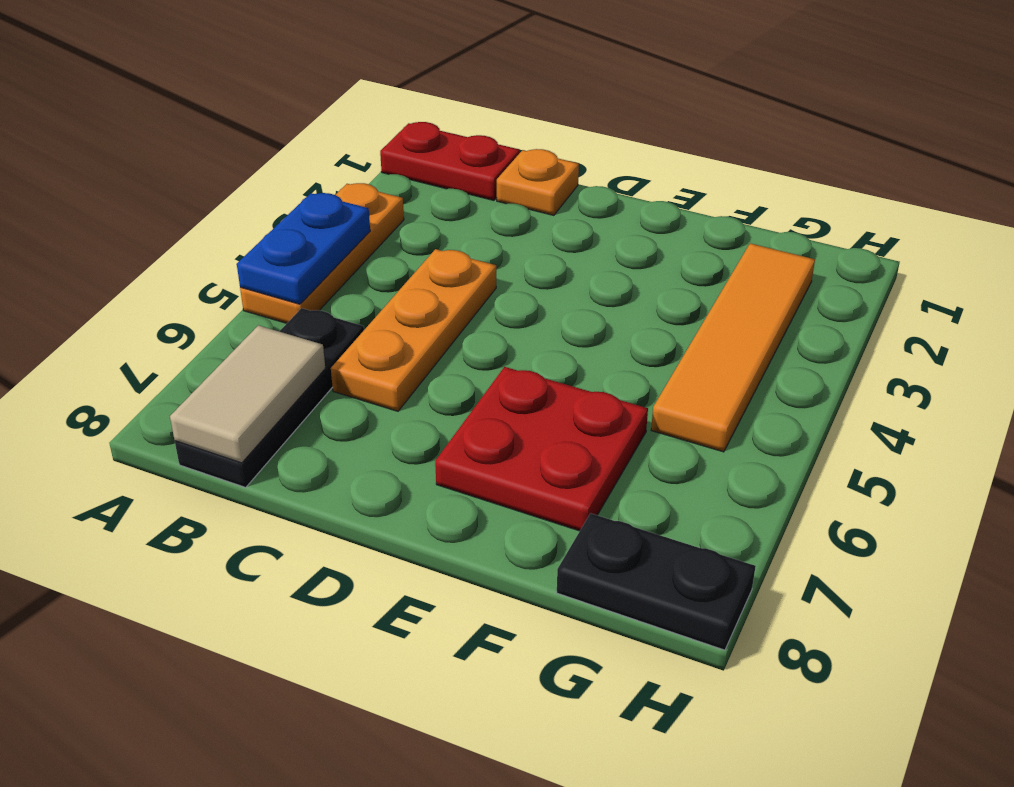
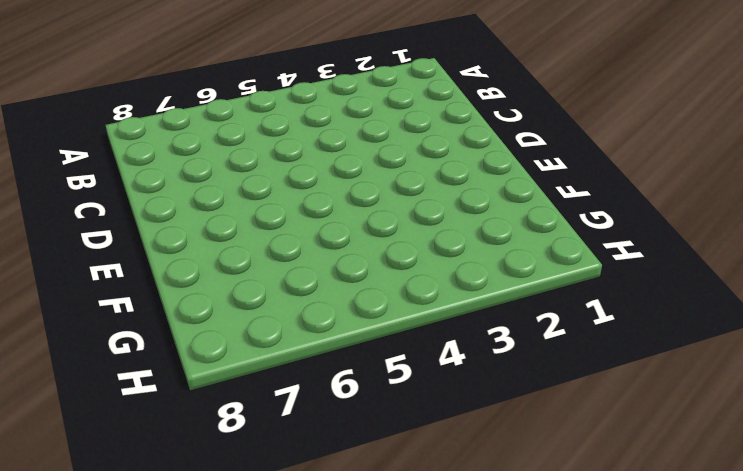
none -> red 1x2 plate [380,122,520,200]
none -> orange 1x3 plate [240,183,404,323]

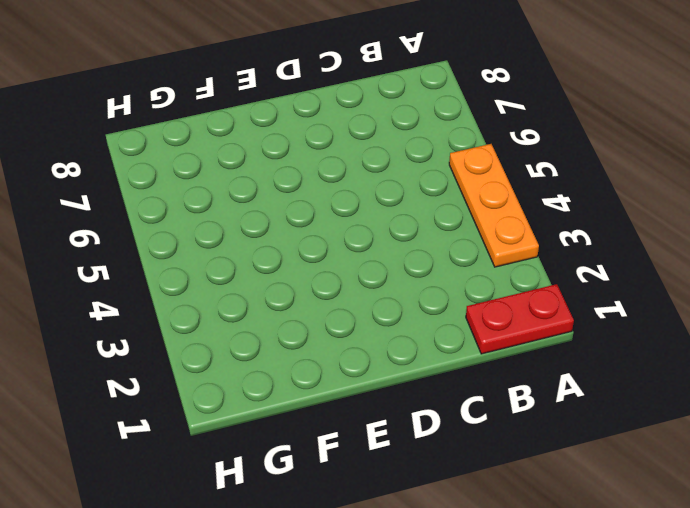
none -> black 1x3 plate [175,308,364,487]
none -> orange 1x1 plate [497,149,579,215]

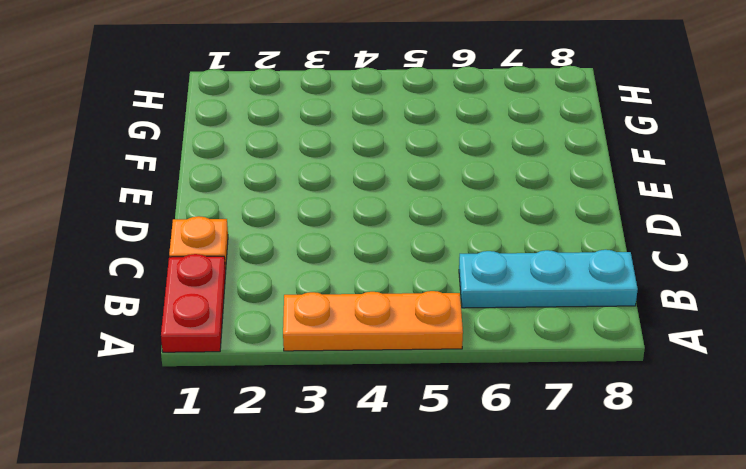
cyan 1x3 plate [459,250,638,308] -> black 1x3 plate [175,308,364,487]
none -> orange 1x3 plate [331,249,496,411]
none -> red 2x2 plate [435,367,648,531]

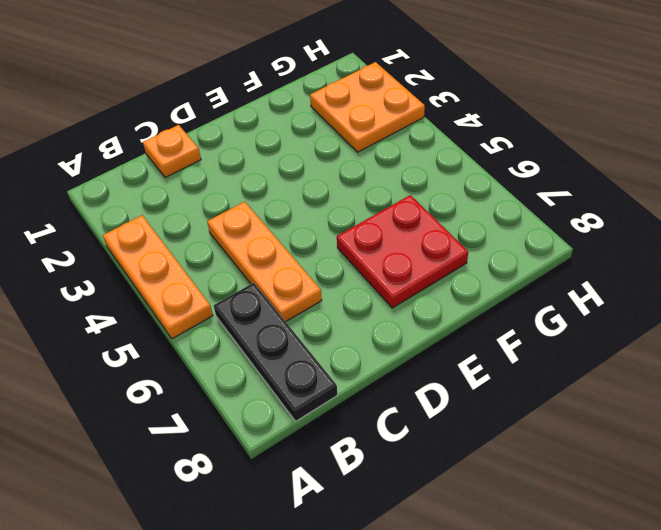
orange 2x2 plate [310,62,425,152] -> orange 1x4 tile [651,243,815,452]
none -> red 1x2 plate [380,122,520,200]
none -> black 1x2 plate [557,513,756,650]

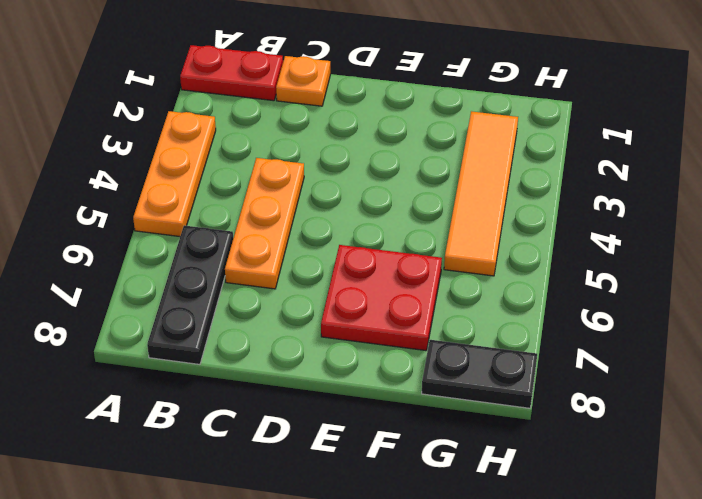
none -> blue 1x2 plate [237,193,370,304]
none -> tan 1x2 tile [170,325,325,463]

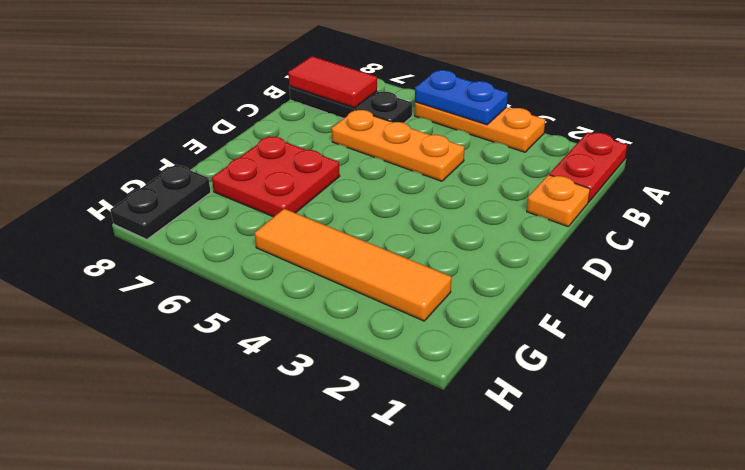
red 1x2 tile [288,56,377,108] -> tan 1x2 tile [170,325,325,463]

